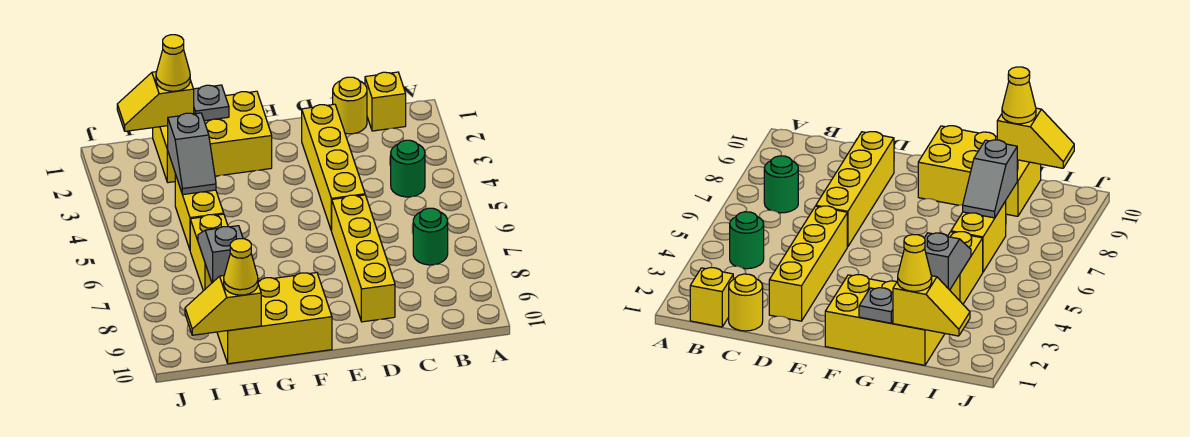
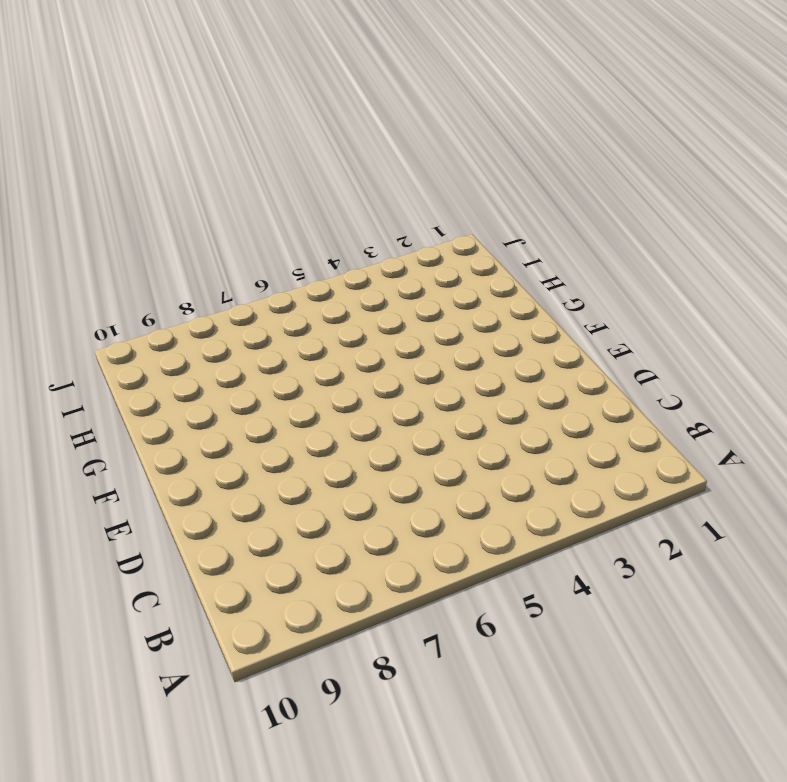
none -> yellow 1x1 brick [365,72,406,131]
none -> green 1x1 round brick [391,140,425,197]
none -> green 1x1 round brick [413,208,448,265]

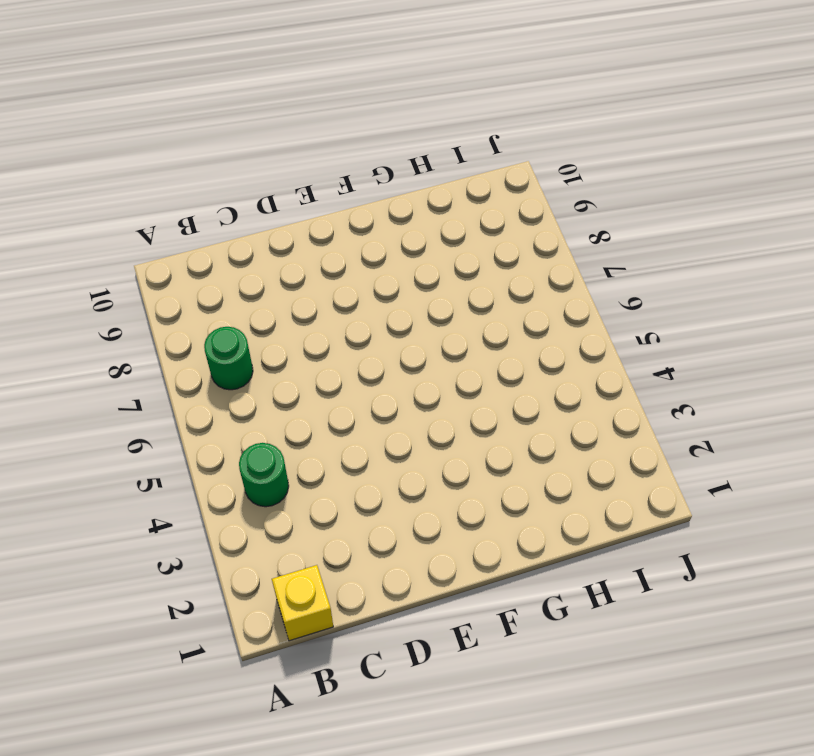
none -> yellow 1x1 round brick [333,77,367,134]
none -> yellow 1x4 brick [302,104,365,231]
none -> yellow 1x4 brick [332,195,395,322]

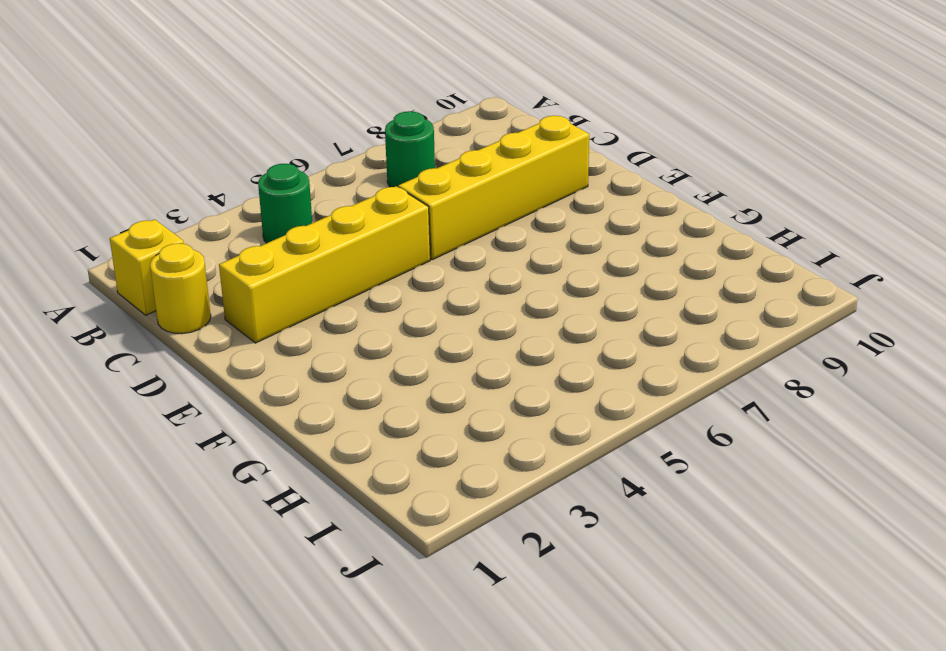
none -> yellow 2x3 brick [153,91,272,183]
none -> yellow 2x3 brick [217,273,332,364]
none -> yellow 1x2 brick [175,174,224,249]

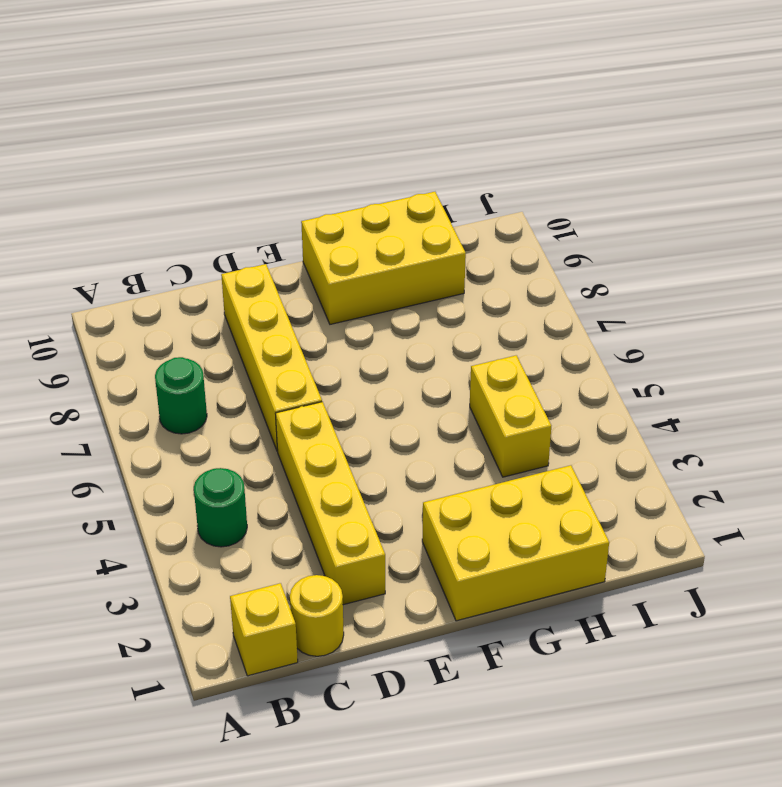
none -> yellow 1x2 brick [190,214,228,291]
none -> grey 1x1 plate [194,85,229,121]
none -> yellow 1x2 slope [117,72,194,131]

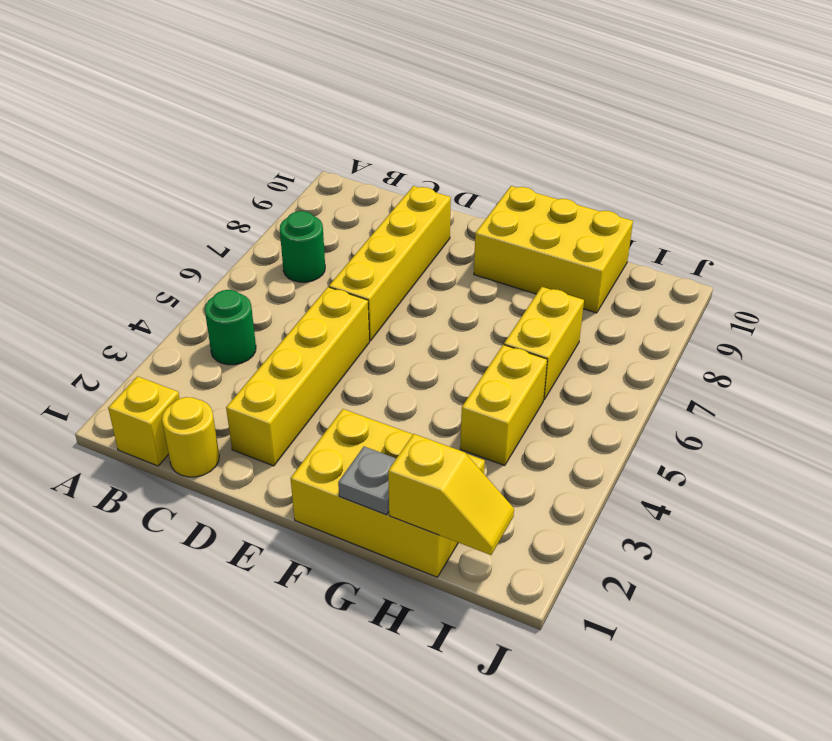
none -> grey 1x2 slope [167,113,216,195]
none -> grey 1x2 slope [198,226,243,283]
none -> yellow 1x2 slope [185,276,261,335]

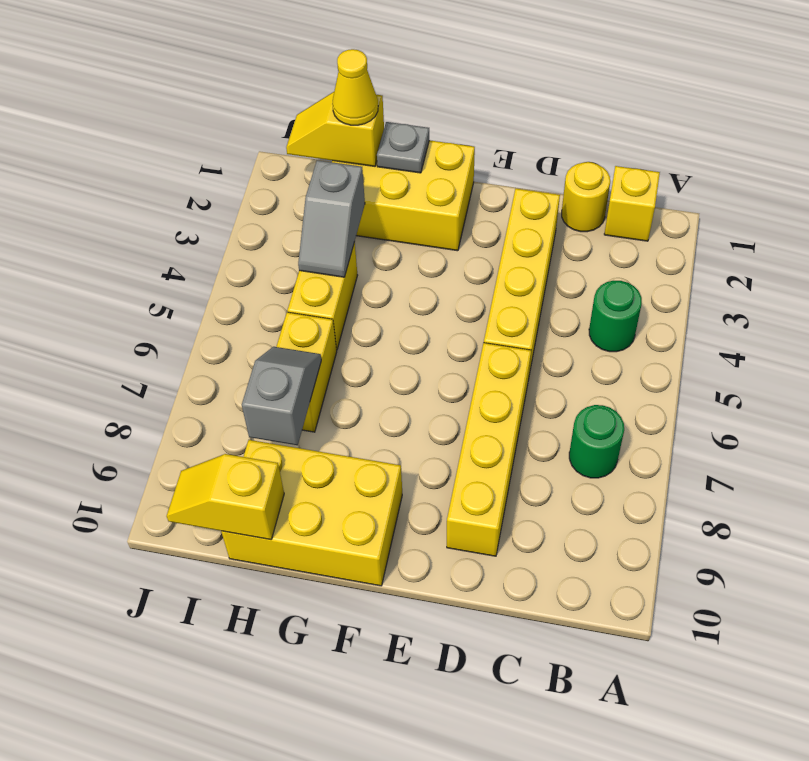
none -> yellow 1x1 cone [224,239,258,295]

